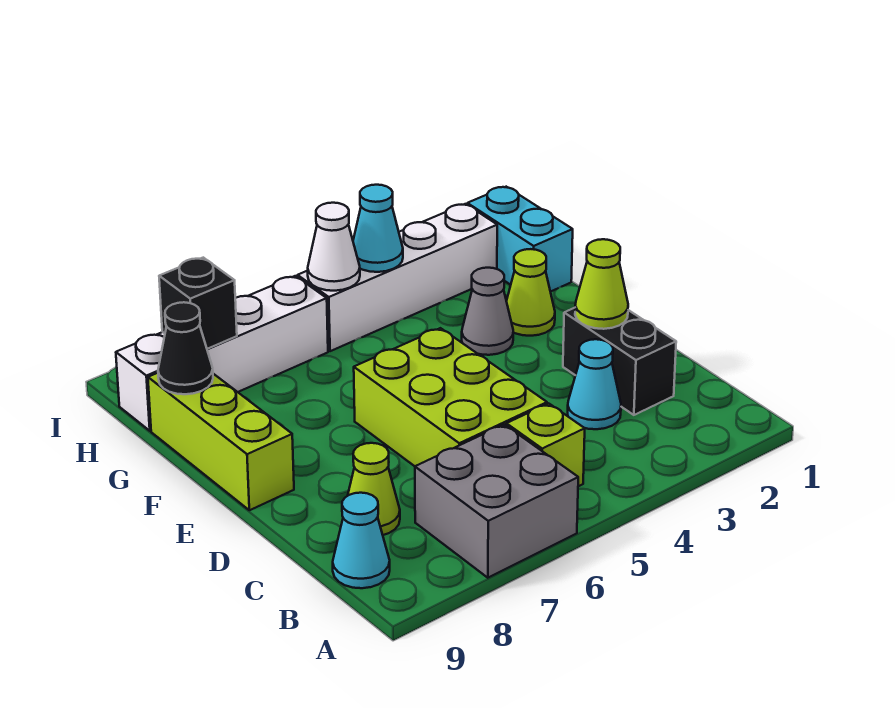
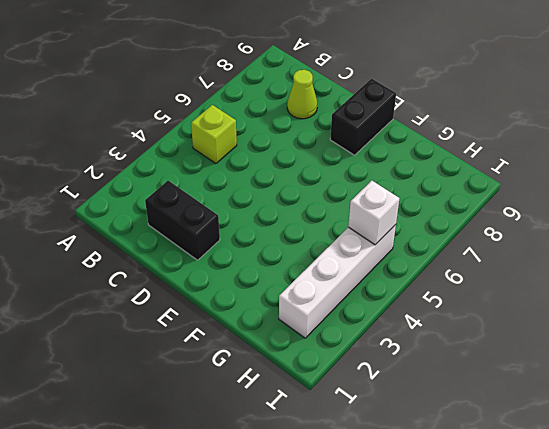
black 1x2 brick [330,79,396,155] -> lime 1x3 brick [148,373,294,510]
white 1x1 brick [348,181,399,245] -> white 1x1 cone [308,203,360,291]
none -> grey 2x2 brick [415,424,578,578]
none -> cyan 1x1 cone [333,493,390,588]
none -> cyan 1x1 cone [568,339,621,429]

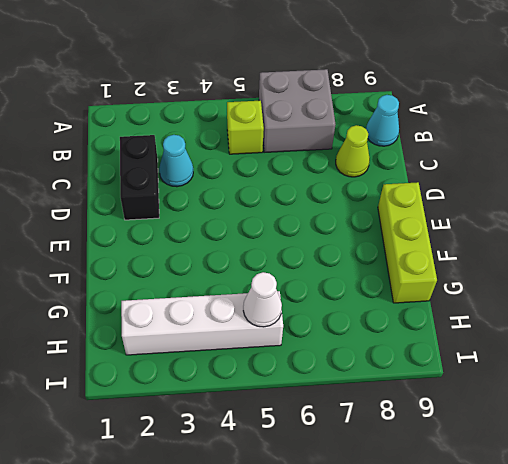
none -> lime 2x3 brick [354,328,547,466]
none -> lime 1x1 cone [506,249,555,336]
none -> grey 1x1 cone [462,268,513,355]

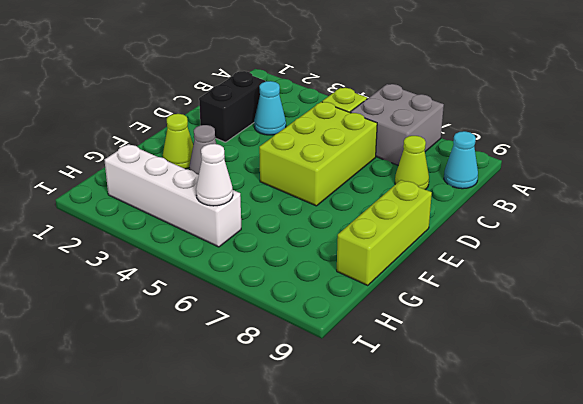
none -> cyan 1x2 brick [467,187,573,292]
none -> white 1x4 brick [116,276,328,431]
none -> lime 1x1 cone [575,239,628,329]

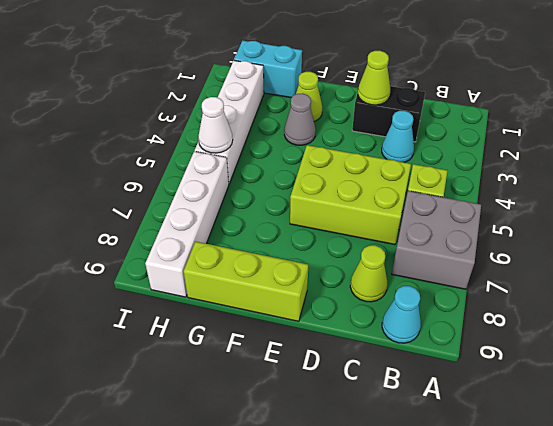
none -> black 1x1 cone [158,302,213,394]
none -> cyan 1x1 cone [353,185,403,272]
none -> black 1x1 brick [159,258,237,349]

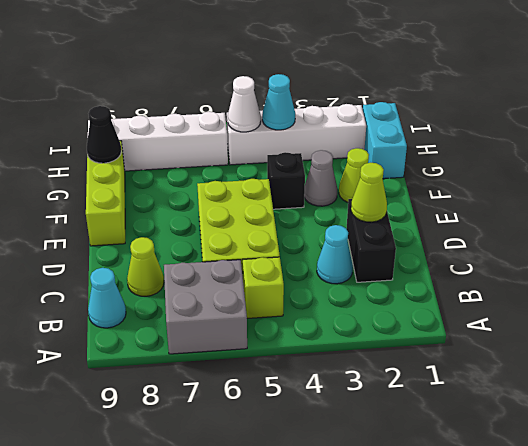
black 1x1 brick [267,152,305,209] -> black 1x1 brick moved to [159,258,237,349]

